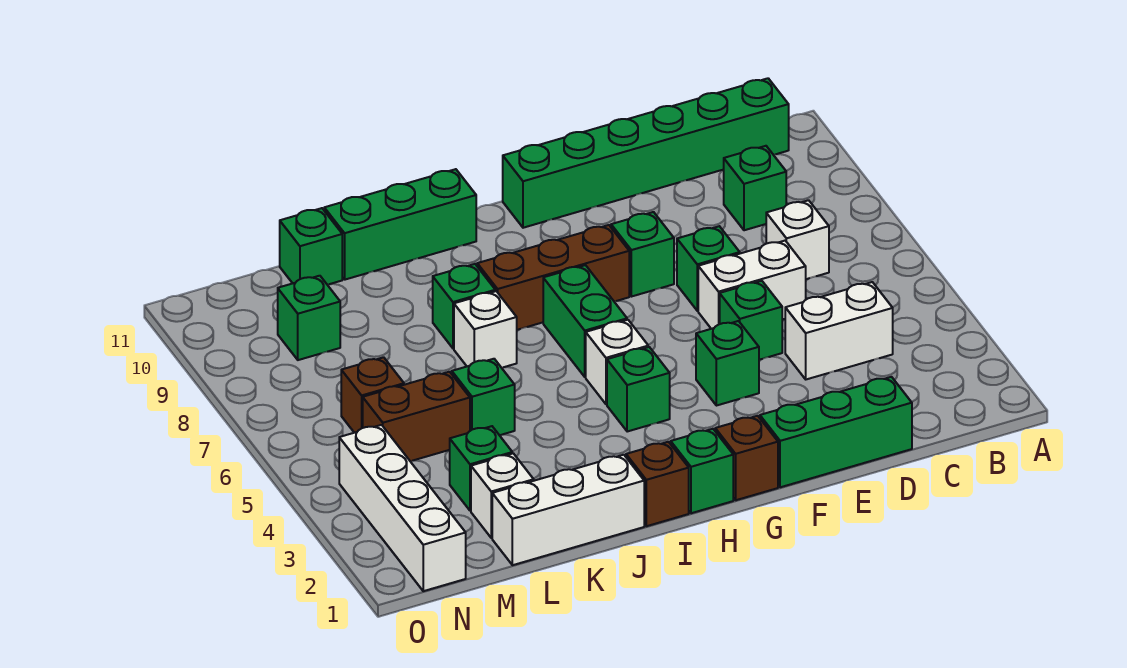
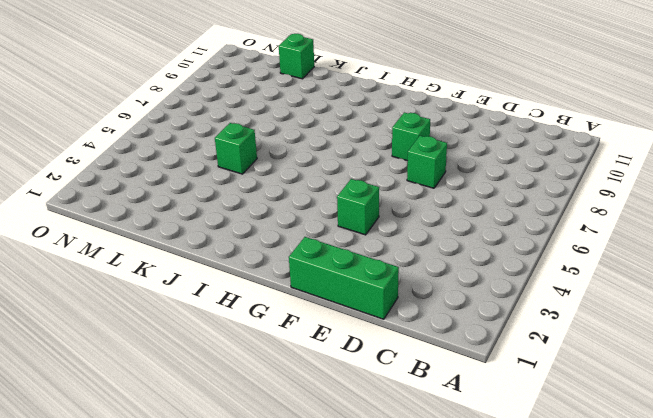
none -> green 1x6 brick [503,78,789,228]
none -> white 1x2 brick [785,282,893,379]
none -> white 1x1 brick [766,200,829,279]

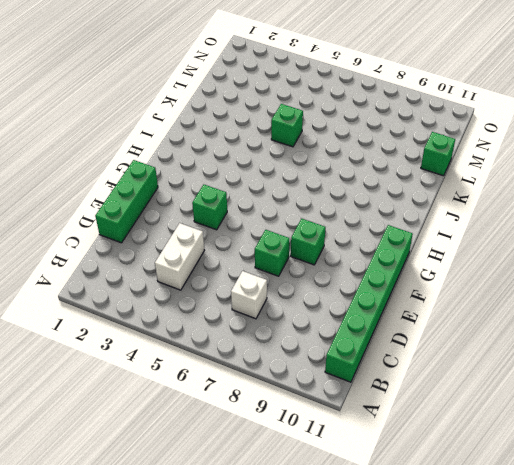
none -> green 1x1 brick [724,146,786,230]
none -> white 1x2 brick [698,241,806,329]
none -> green 1x1 brick [720,281,782,360]

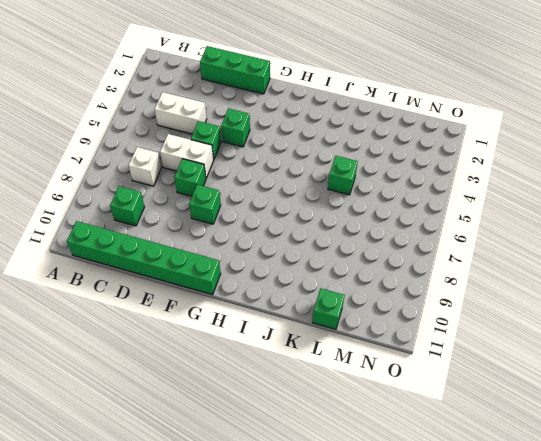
none -> brown 1x1 brick [715,416,778,500]
none -> brown 1x3 brick [477,225,629,330]
none -> green 1x1 brick [671,429,733,513]

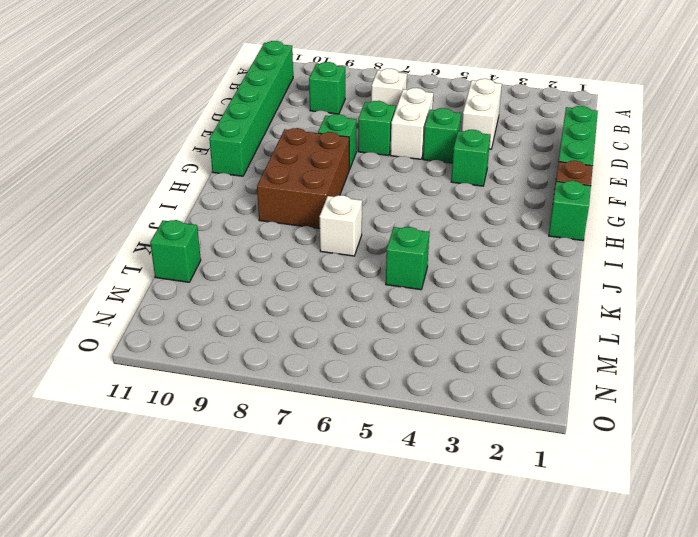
brown 2x3 brick [257,128,349,229] -> brown 1x3 brick [477,225,629,330]
none -> green 1x1 brick [607,347,670,432]
none -> white 1x1 brick [586,320,648,404]
none -> green 1x2 brick [543,265,627,377]

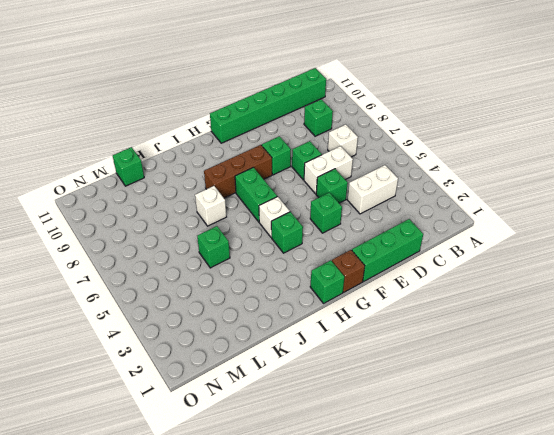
none -> brown 1x1 brick [626,442,689,526]
none -> green 1x3 brick [324,169,476,280]
none -> white 1x3 brick [492,455,644,565]

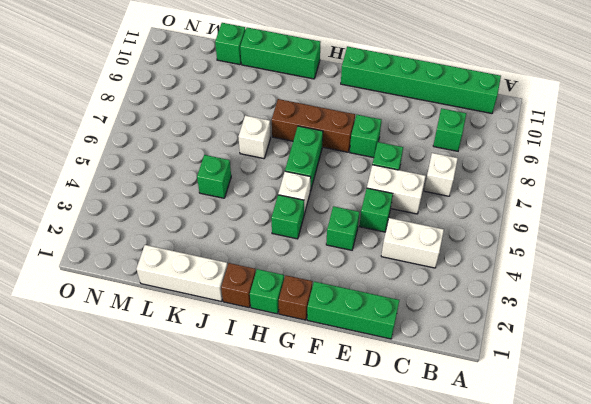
none -> green 1x1 brick [433,264,495,348]
none -> white 1x1 brick [471,453,534,538]
none -> green 1x1 brick [450,426,512,511]

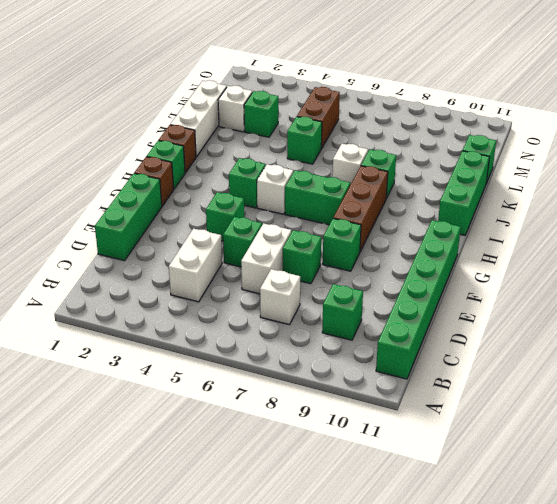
none -> brown 1x1 brick [341,357,404,433]
none -> green 1x1 brick [278,276,340,360]
none -> white 1x4 brick [339,425,466,591]

